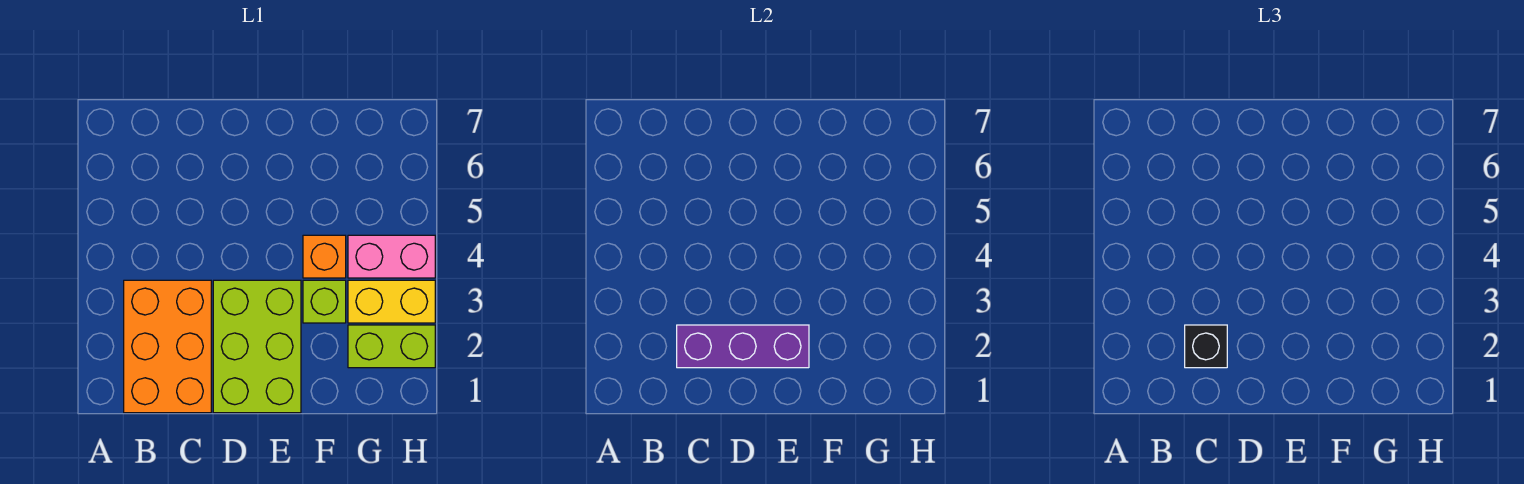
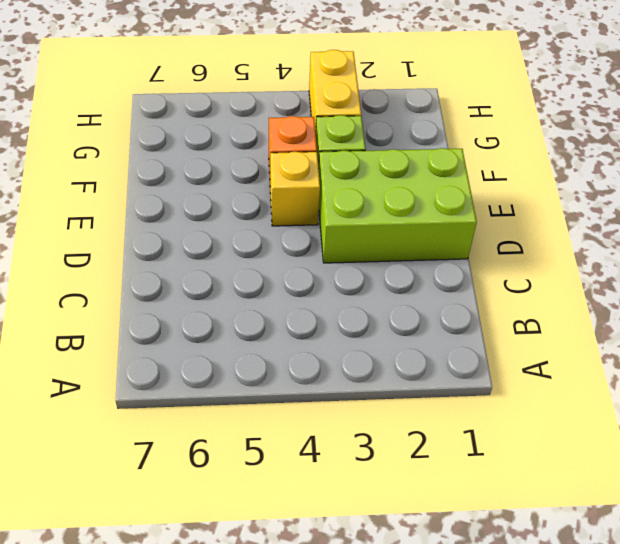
yellow 1x1 brick [270,152,320,226] -> none
none -> orange 2x3 brick [124,280,211,413]
none -> lime 1x2 brick [348,325,435,368]

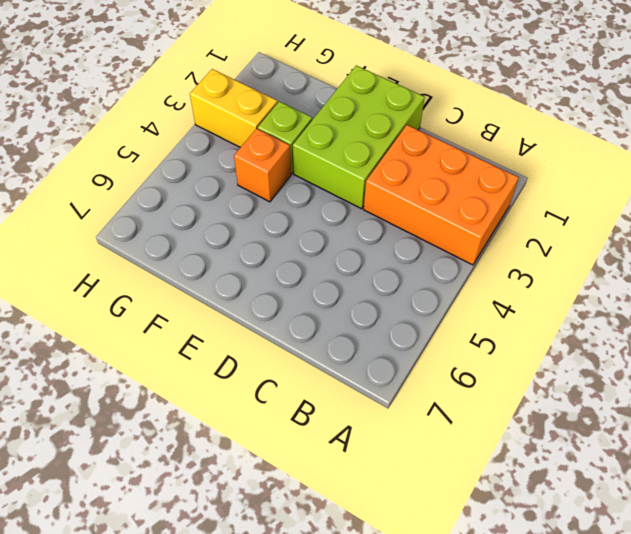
orange 2x3 brick [364,125,519,265] -> orange 2x3 brick turned to [124,280,211,413]
none -> lime 1x2 brick [348,325,435,368]
none -> pink 1x2 brick [348,235,435,278]

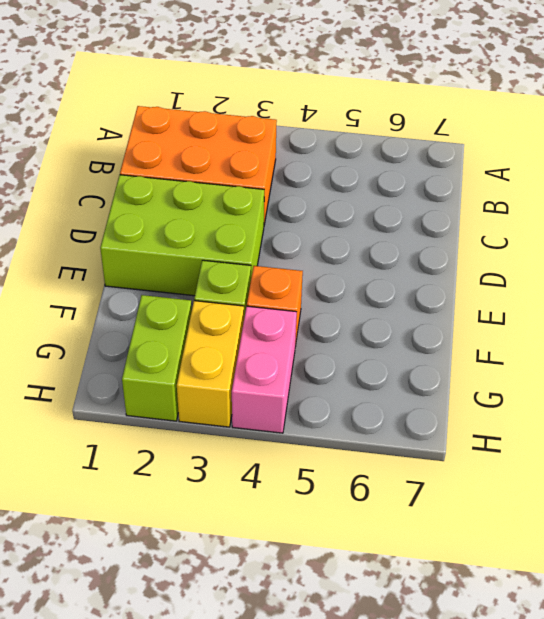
none -> purple 1x3 brick [677,325,809,368]
none -> black 1x1 brick [1185,325,1227,368]

